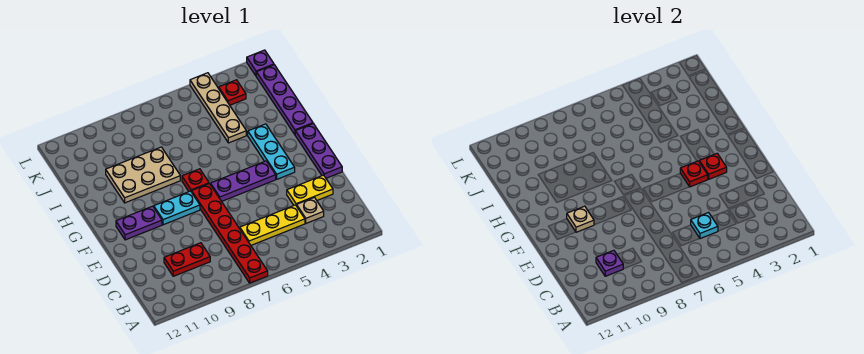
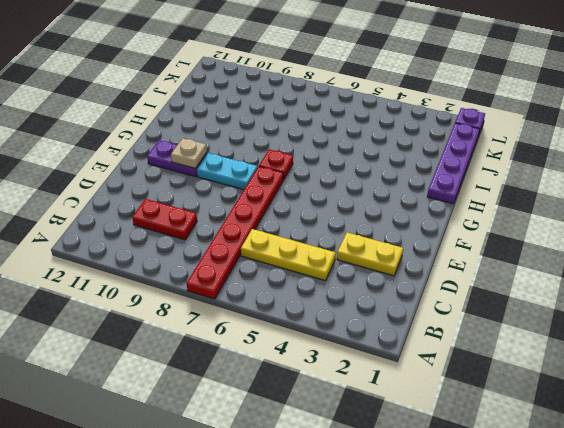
none -> tan 1x1 plate [297,197,324,223]
none -> purple 1x3 plate [295,124,342,178]
none -> cyan 1x3 plate [248,124,295,179]

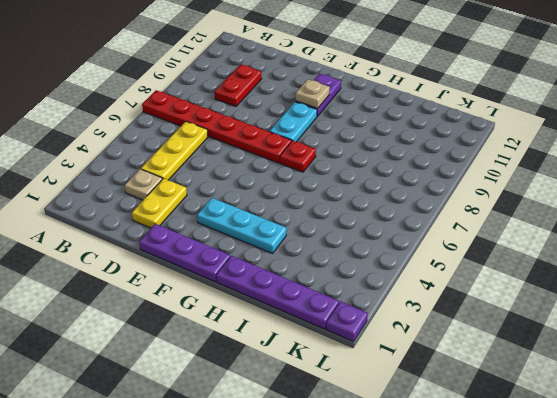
none -> purple 1x3 plate [211,161,276,201]
none -> tan 2x3 plate [106,147,180,203]
none -> tan 1x4 plate [190,73,246,143]

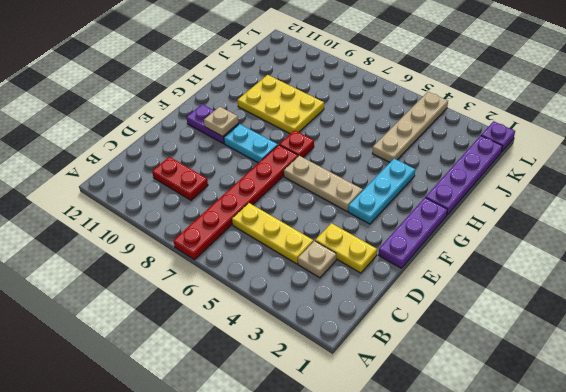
tan 1x3 plate [284,156,363,211] -> purple 1x3 plate [211,161,276,201]
yellow 2x3 plate [238,75,324,134] -> tan 2x3 plate [106,147,180,203]
none -> red 1x1 plate [219,80,246,105]
none -> cyan 1x1 plate [691,213,718,239]
none -> purple 1x1 plate [596,250,623,276]

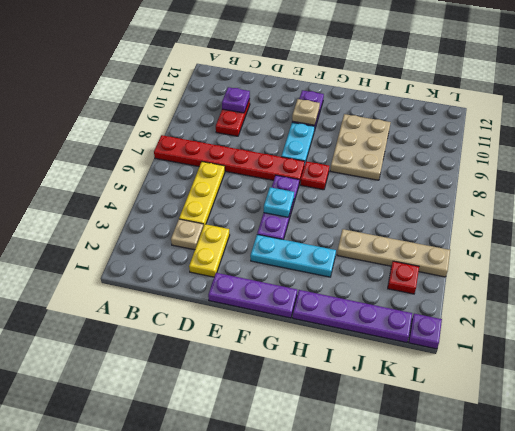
cyan 1x1 plate [264,187,294,217] -> cyan 1x1 plate moved to [691,213,718,239]
none -> red 1x1 plate [699,154,727,179]
none -> red 1x1 plate [680,161,708,187]

